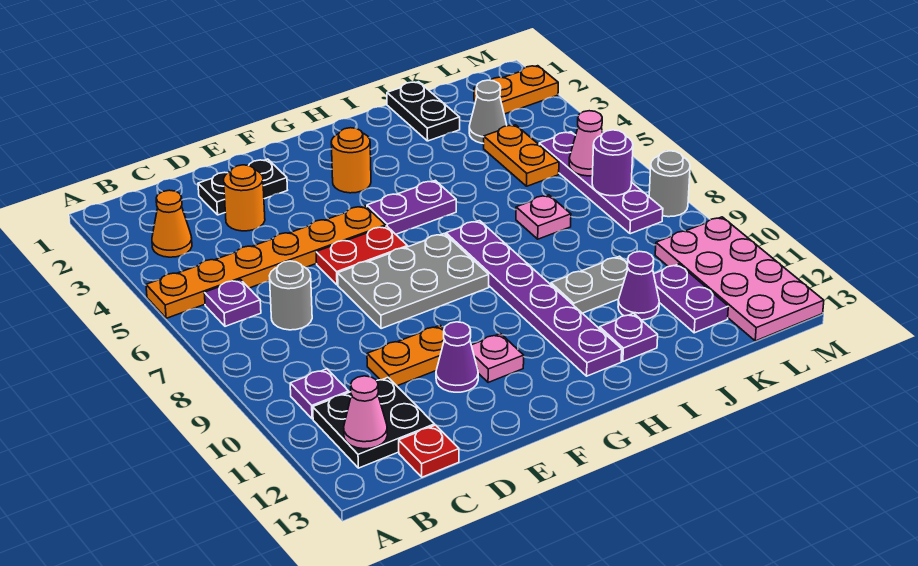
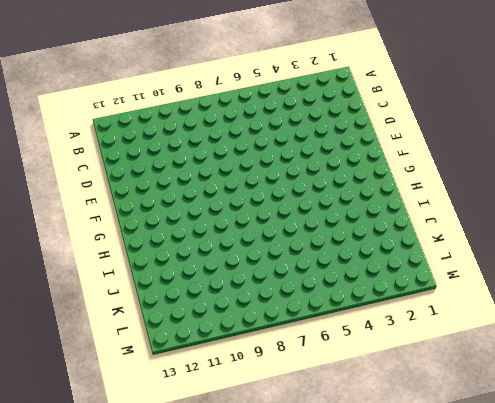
none -> orange 1x6 plate [146,206,386,318]
none -> orange 1x1 cone [152,190,192,257]
none -> purple 1x1 plate [204,279,261,326]
none -> purple 1x1 plate [290,369,349,419]

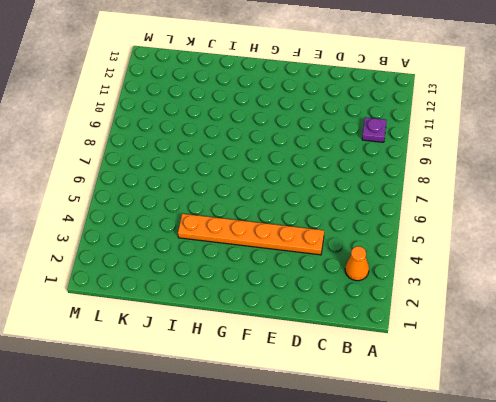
orange 1x6 plate [178,214,324,255] -> orange 1x6 plate moved to [146,206,386,318]
none -> purple 1x1 plate [204,279,261,326]
none -> black 2x2 plate [313,378,435,468]
none -> grey 1x1 round brick [269,261,312,330]
none -> red 1x1 plate [399,425,459,477]

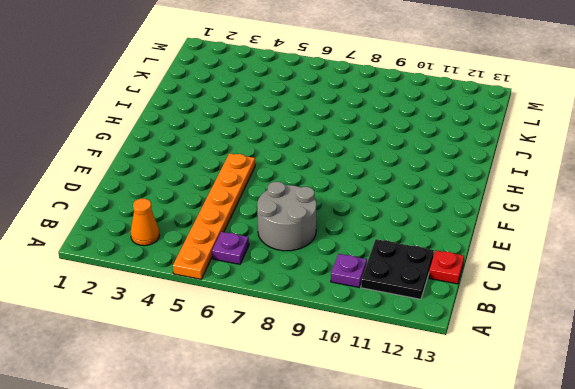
grey 2x2 round brick [257,182,316,251] -> grey 1x1 round brick [269,261,312,330]
none -> black 1x2 plate [198,159,287,215]
none -> orange 1x1 round brick [224,165,265,231]
none -> orange 1x2 plate [367,325,444,386]
none -> red 1x2 plate [316,226,408,285]

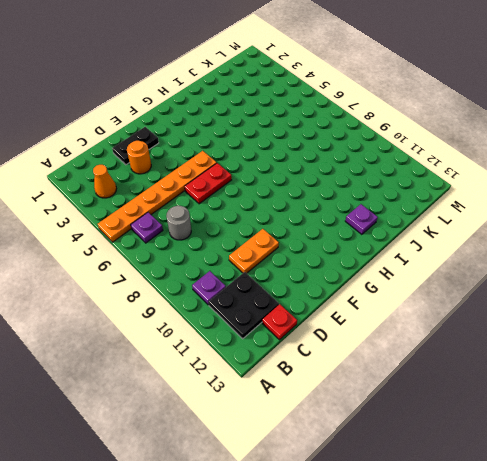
none -> grey 2x3 plate [338,234,489,329]
none -> purple 1x1 cone [436,322,478,392]
none -> pink 1x1 plate [471,334,524,383]
none -> orange 1x1 round brick [331,128,371,193]

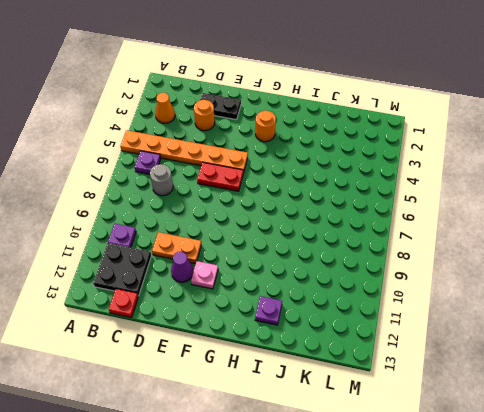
none -> grey 2x3 plate [338,234,489,329]
none -> purple 1x2 plate [367,180,456,234]
none -> purple 1x6 plate [446,221,622,376]
none -> grey 1x2 plate [551,256,628,313]

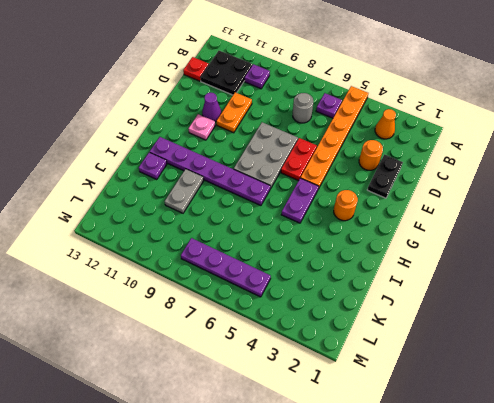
none -> black 1x2 plate [387,82,460,141]
none -> pink 1x1 plate [516,195,571,239]
none -> purple 1x1 cone [618,251,659,320]
none -> grey 1x1 cone [469,80,507,144]

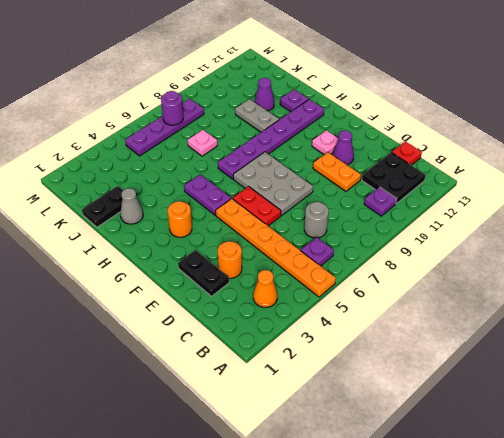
grey 1x1 cone [120,188,143,224] -> grey 1x1 cone moved to [469,80,507,144]
none -> orange 1x2 plate [484,125,559,186]
none -> purple 1x2 plate [654,264,728,333]
none -> orange 1x2 plate [474,66,558,114]
none -> pink 2x4 plate [655,217,824,341]

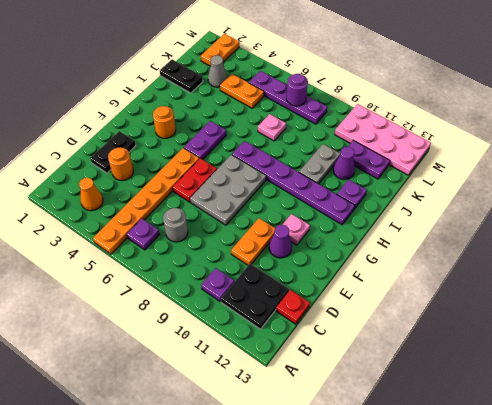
none -> grey 1x1 round brick [649,151,690,217]
none -> pink 1x1 cone [344,376,387,449]
none -> pink 1x1 cone [569,111,603,176]

